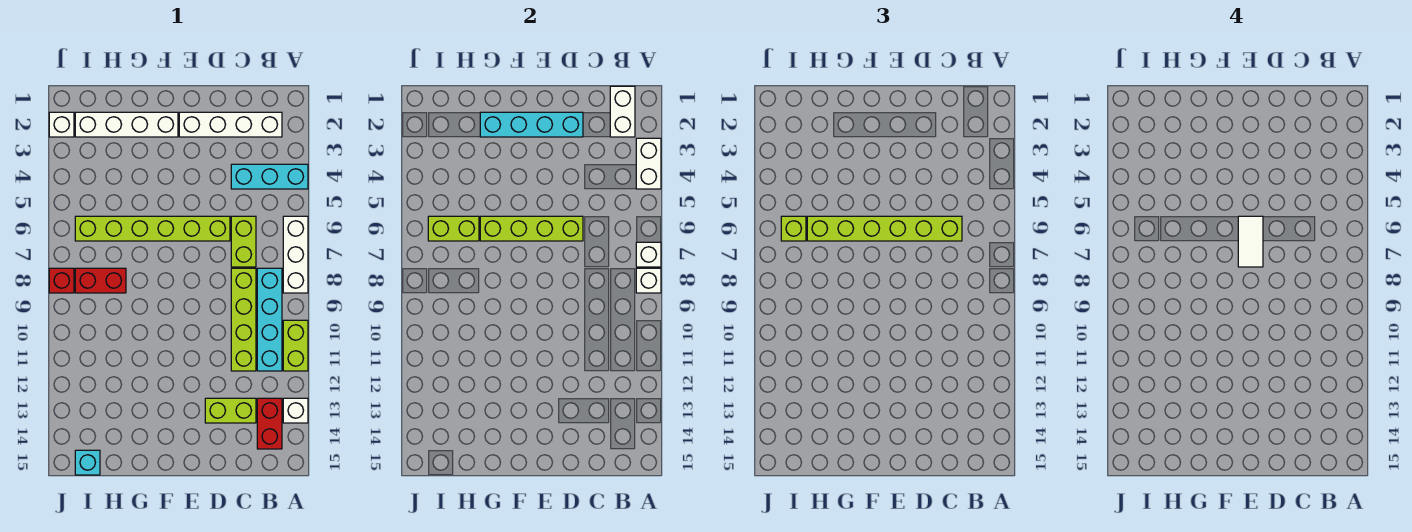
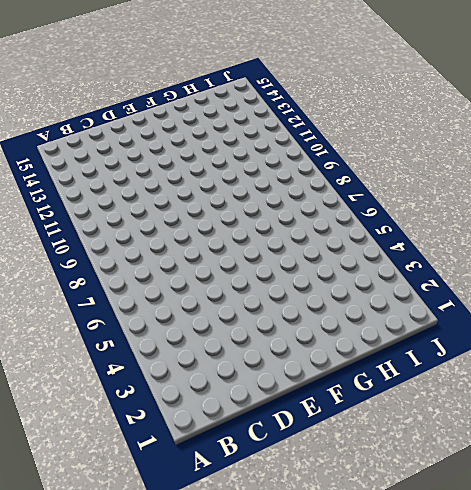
none -> cyan 1x3 brick [231,164,308,189]
none -> white 1x3 brick [283,216,308,293]
none -> lime 1x2 brick [283,320,308,371]

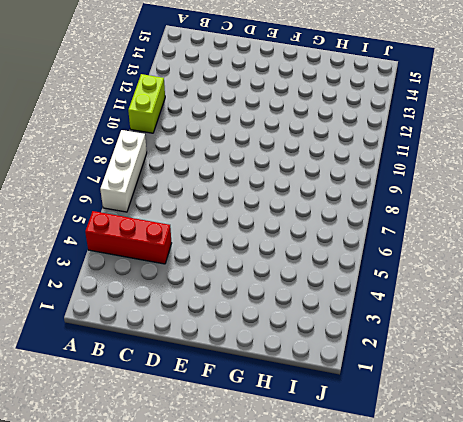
red 1x3 brick [85,211,172,264] -> cyan 1x3 brick [231,164,308,189]
none -> white 1x1 brick [283,398,308,423]
none -> white 1x4 brick [179,112,282,137]
none -> cyan 1x4 brick [257,268,282,371]

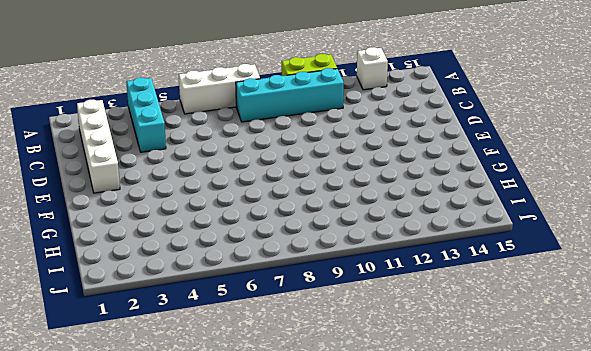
none -> red 1x2 brick [257,398,282,449]
none -> lime 1x2 brick [231,216,256,267]
none -> lime 1x4 brick [231,268,256,371]

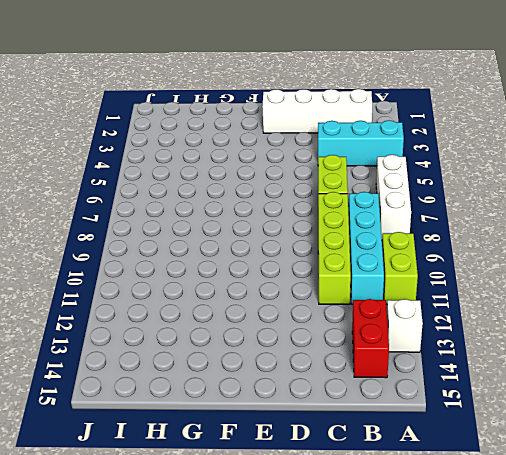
none -> lime 1x2 brick [205,398,256,423]
none -> lime 1x6 brick [75,216,230,241]
none -> white 1x4 brick [75,112,178,137]

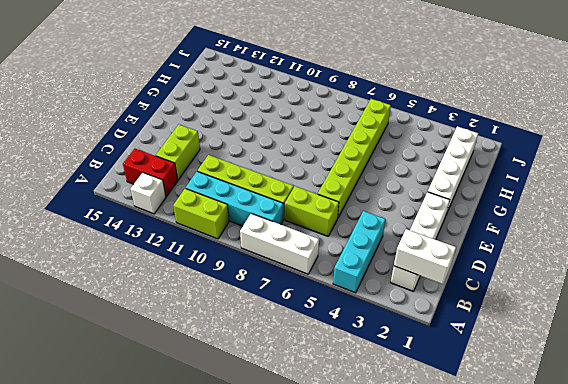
none -> red 1x2 brick [75,268,126,293]
none -> cyan 1x1 brick [75,450,100,475]
none -> white 1x1 brick [49,112,74,137]

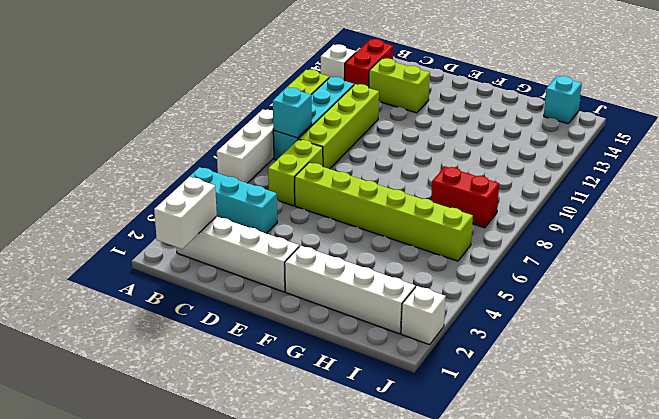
cyan 1x1 brick [273,87,312,138] -> none
none -> red 1x1 brick [49,268,74,293]
none -> white 1x2 brick [636,138,661,189]
none -> white 1x1 brick [636,242,661,267]

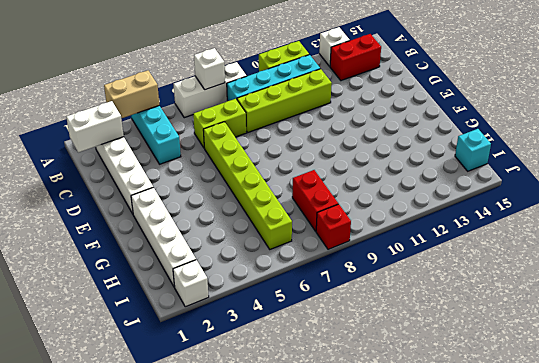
tan 1x2 brick [104,70,159,118] -> white 1x2 brick [636,138,661,189]
none -> lime 1x2 brick [205,398,256,423]
none -> white 1x1 brick [636,268,661,293]
none -> cyan 1x4 brick [480,112,583,137]

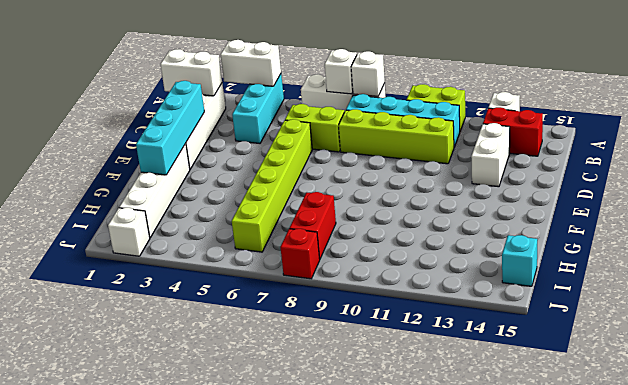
white 1x2 brick [471,123,510,187] -> lime 1x2 brick [205,398,256,423]
none -> lime 1x4 brick [480,216,583,241]
none -> lime 1x2 brick [428,216,479,241]
none -> lime 1x6 brick [807,216,962,241]

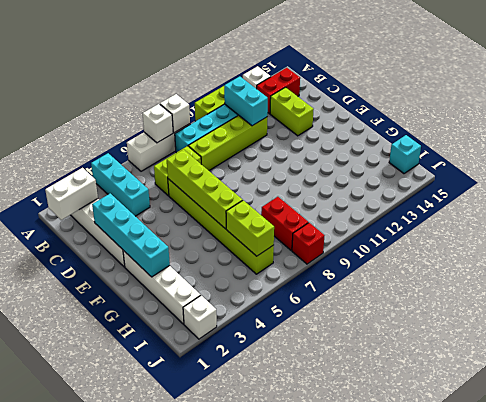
cyan 1x2 brick [224,76,268,126] -> none
none -> white 1x2 brick [636,138,661,189]
none -> lime 1x6 brick [807,216,962,241]
none -> lime 1x1 brick [781,216,806,241]

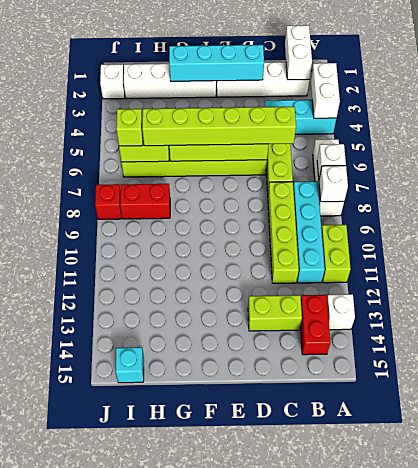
none -> white 1x2 tile [1238,216,1263,267]

